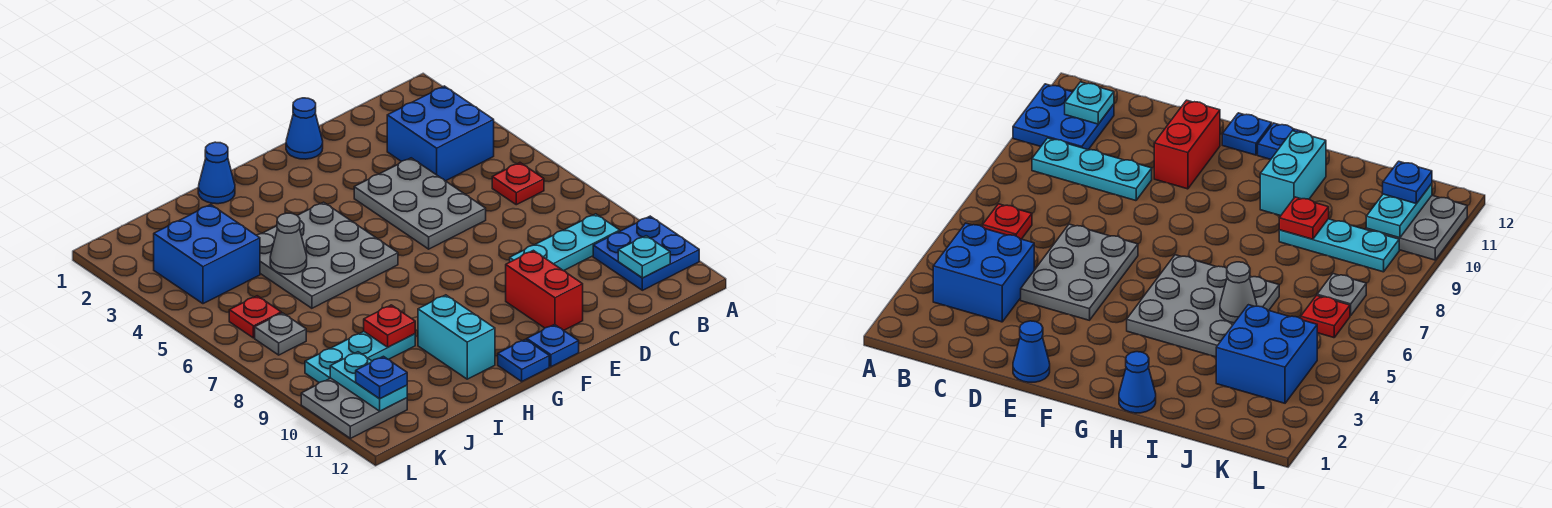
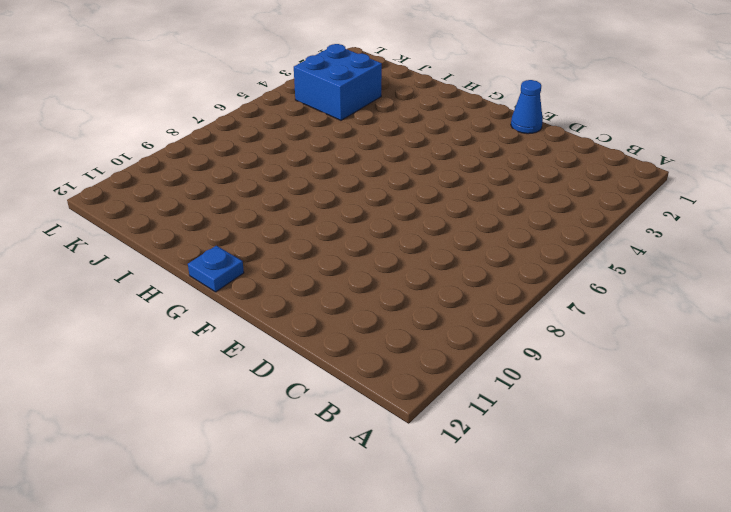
none -> blue 2x2 plate [593,216,699,290]
none -> blue 2x2 brick [387,86,494,181]
none -> red 1x1 plate [492,163,544,205]

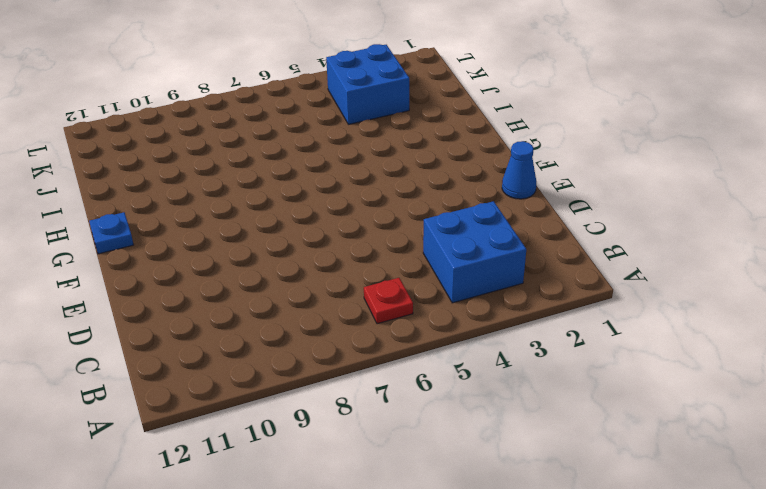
none -> blue 2x2 plate [593,216,699,290]
none -> cyan 1x3 plate [510,214,620,271]
none -> grey 2x3 plate [354,158,486,249]

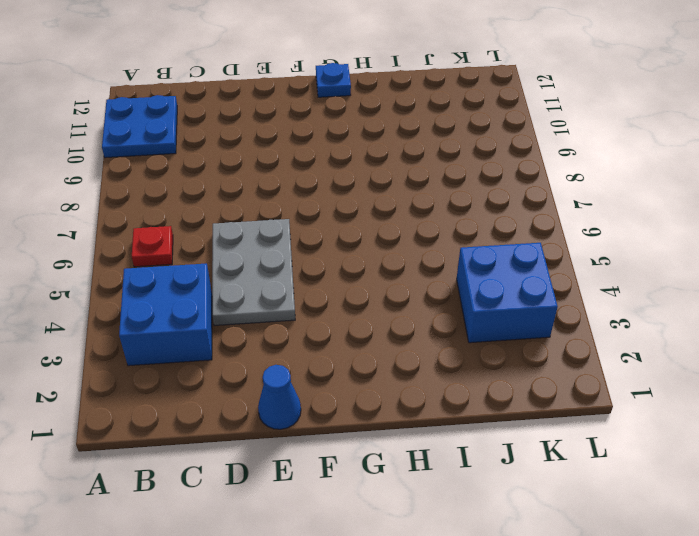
none -> cyan 1x3 plate [510,214,620,271]
none -> red 1x2 brick [506,250,583,330]
none -> blue 1x1 plate [527,324,579,367]

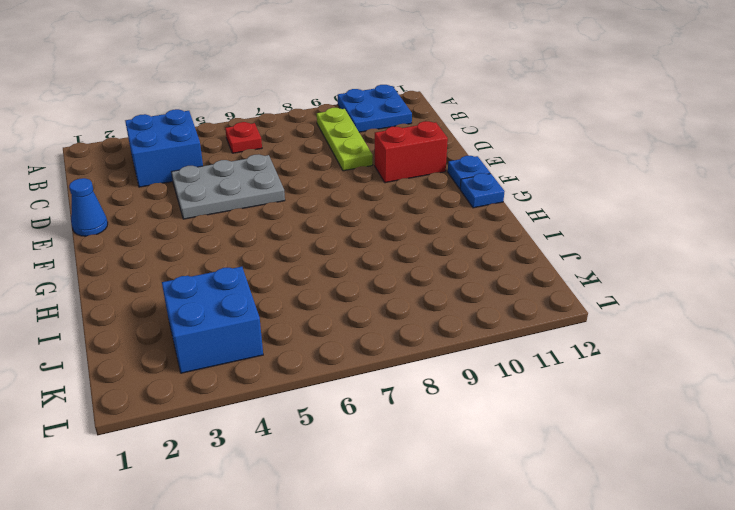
lime 1x3 plate [317,108,373,171] -> cyan 1x3 plate [510,214,620,271]
none -> grey 3x3 plate [257,202,398,308]
none -> blue 1x1 cone [198,142,235,204]
none -> cyan 1x2 brick [418,295,495,379]

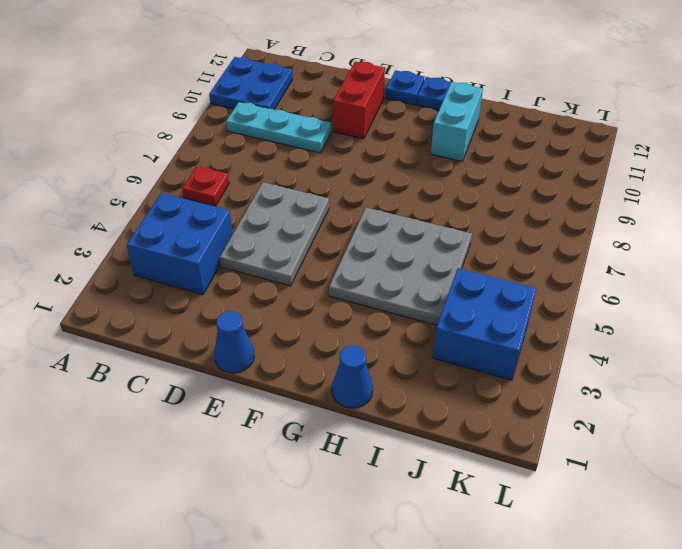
none -> cyan 1x3 plate [305,332,415,382]
none -> red 1x1 plate [229,296,281,338]
none -> grey 1x1 plate [255,313,306,355]

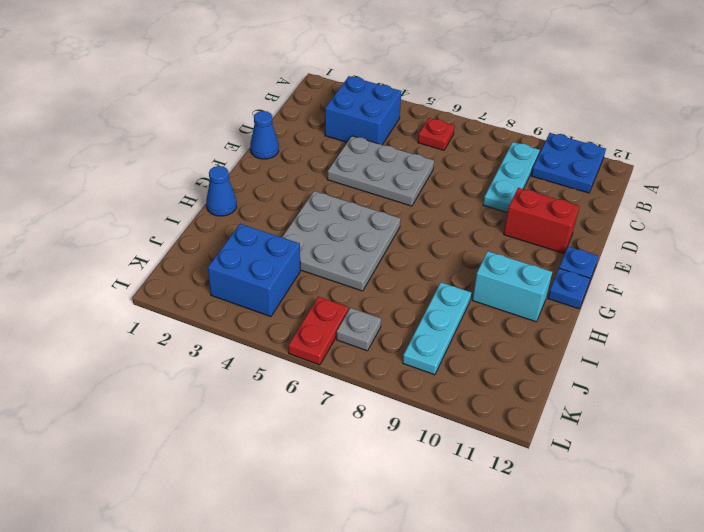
red 1x2 plate [289,297,349,365] -> red 1x1 plate [229,296,281,338]
none -> grey 2x2 plate [301,378,407,438]
none -> cyan 1x1 plate [618,236,670,278]
none -> grey 1x1 cone [270,213,307,274]

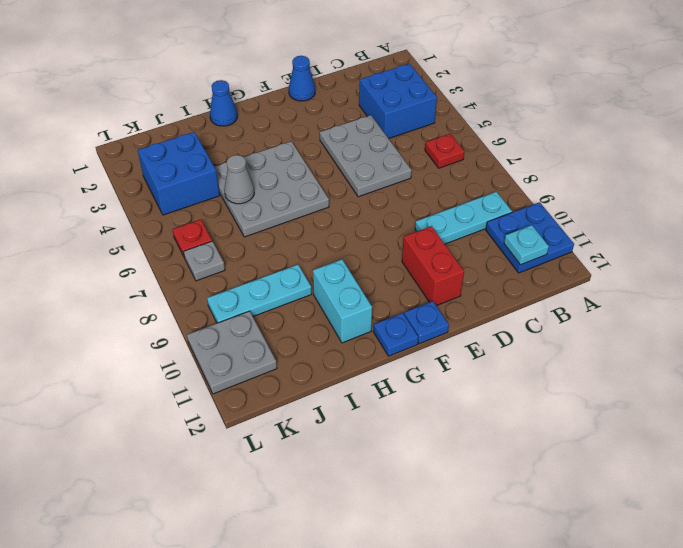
none -> red 1x1 plate [364,305,415,347]
none -> cyan 1x2 plate [330,352,407,411]
none -> blue 1x1 plate [356,356,407,399]

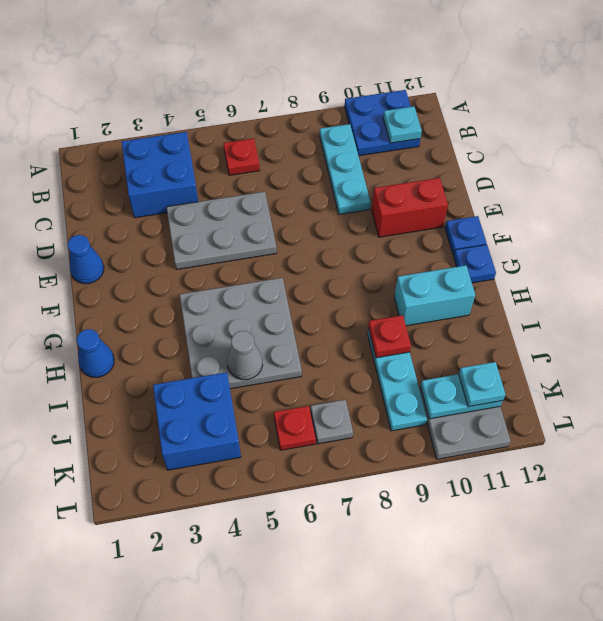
cyan 1x1 plate [459,362,506,407] -> blue 1x1 plate [356,356,407,399]

